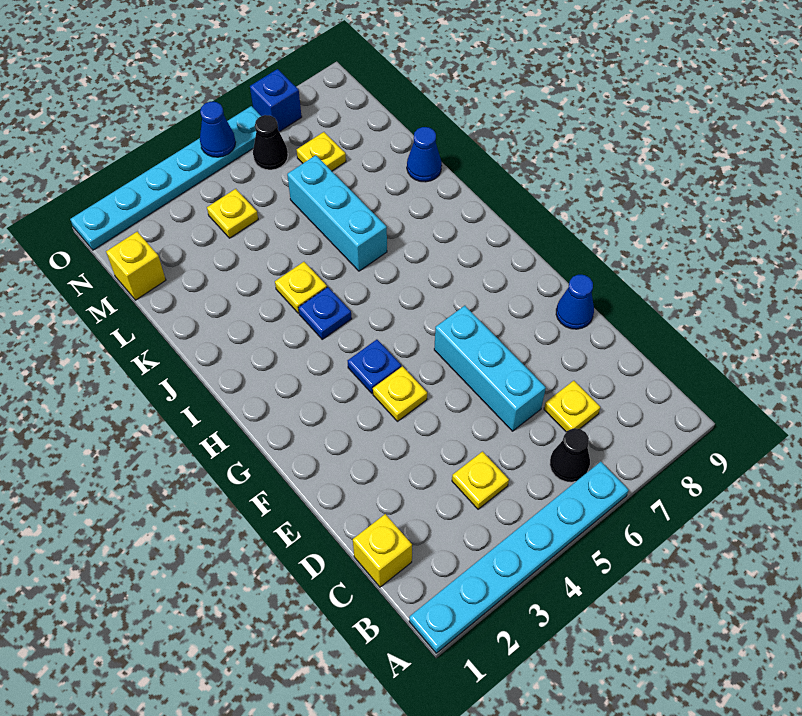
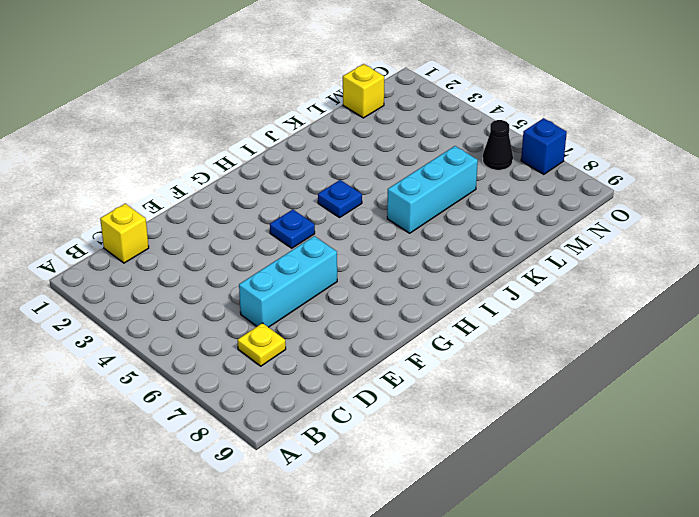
none -> cyan 1x6 plate [409,462,629,653]
none -> black 1x1 cone [550,428,590,482]
none -> yellow 1x1 plate [452,452,509,509]

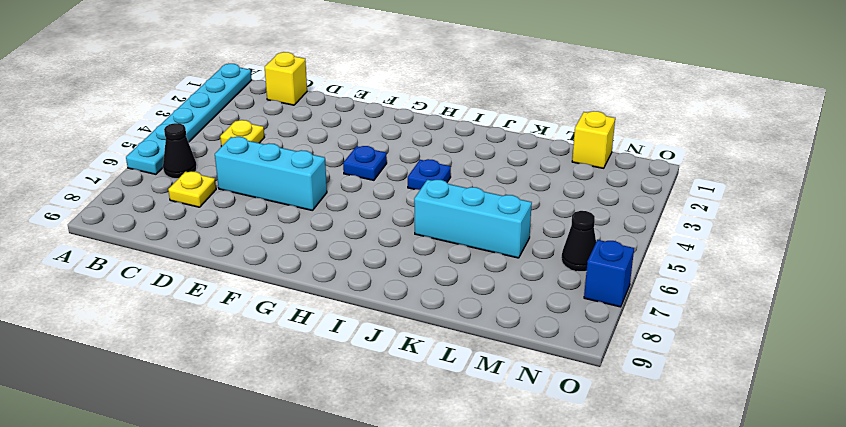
none -> blue 1x1 cone [556,275,594,329]
none -> yellow 1x1 plate [373,366,427,421]
none -> yellow 1x1 plate [275,262,327,313]

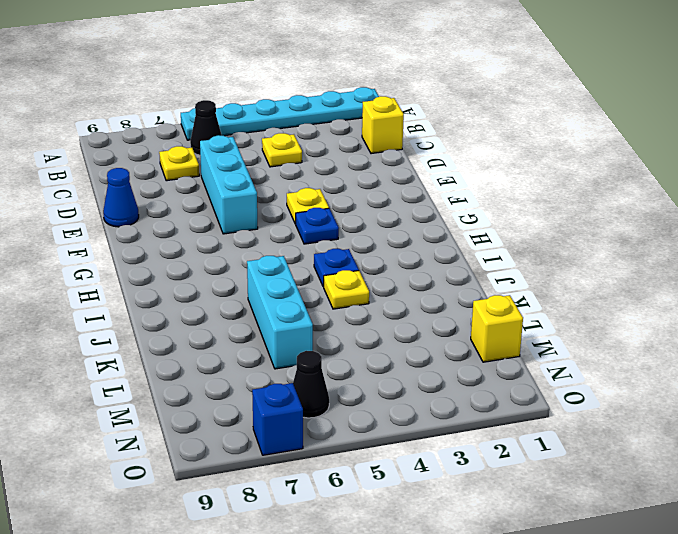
none -> blue 1x1 cone [407,127,442,182]
none -> yellow 1x1 plate [207,189,258,238]
none -> yellow 1x1 plate [297,132,346,171]

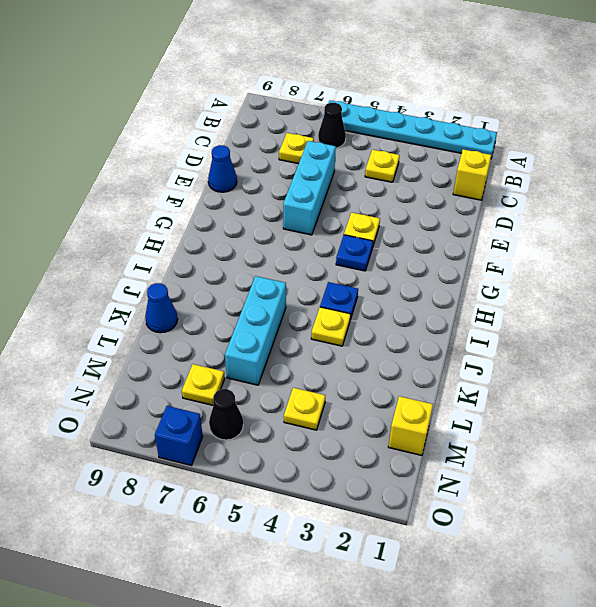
none -> cyan 1x6 plate [70,106,261,250]
none -> blue 1x1 cone [200,102,236,157]

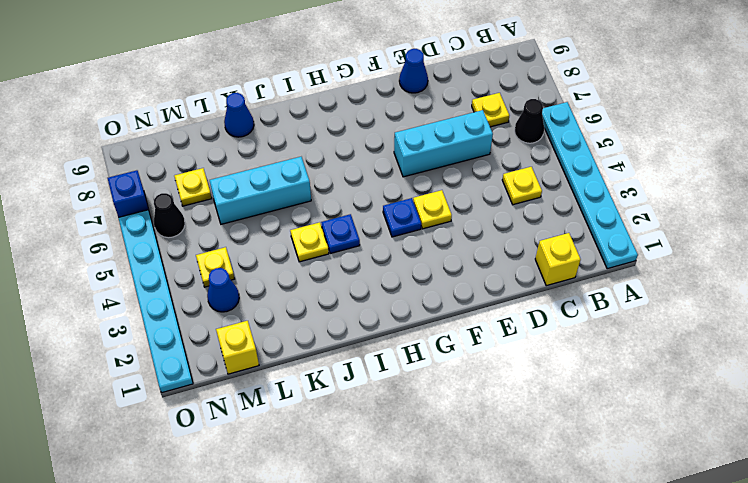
blue 1x1 cone [207,268,239,312] -> blue 1x1 cone moved to [200,102,236,157]

